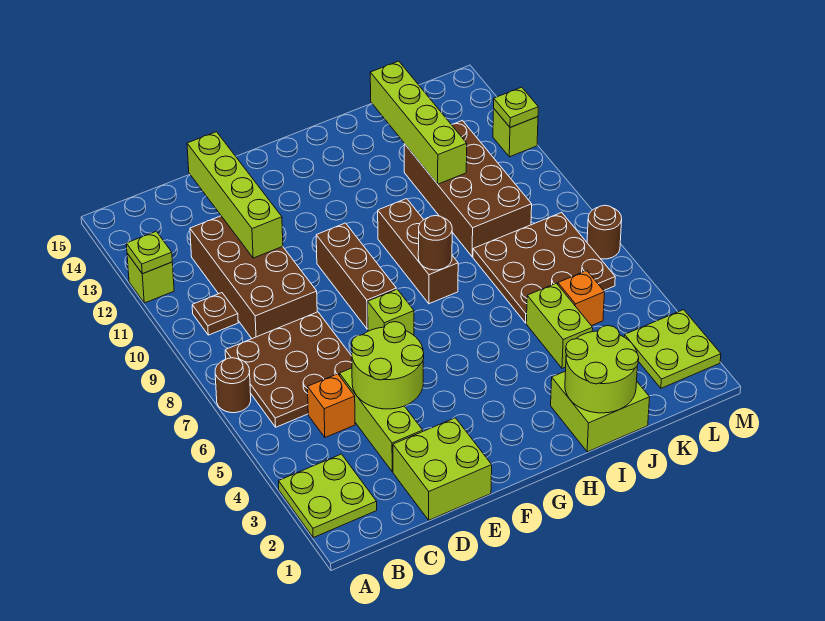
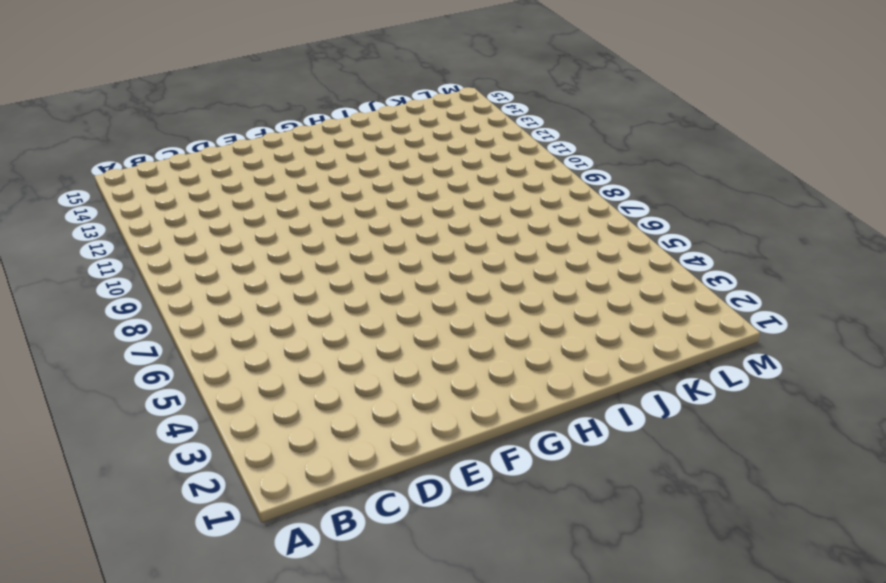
none -> lime 2x2 plate [279,454,377,538]
none -> brown 1x1 round brick [215,358,251,413]
none -> lime 1x1 brick [127,253,174,303]

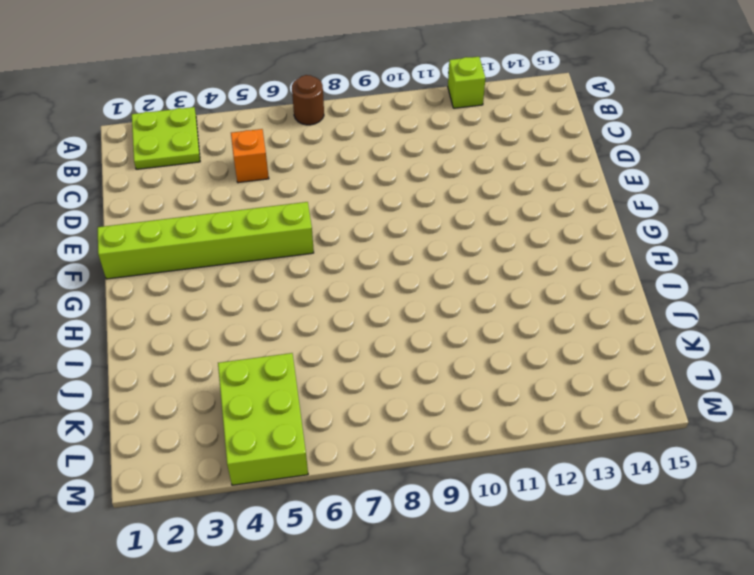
lime 1x6 brick [98,202,314,279] -> none
lime 2x3 brick [218,353,308,485] -> orange 1x1 brick [558,271,605,326]
none -> brown 3x3 plate [225,312,352,427]
none -> brown 1x1 plate [192,293,238,335]
none -> brown 2x4 brick [190,216,317,339]

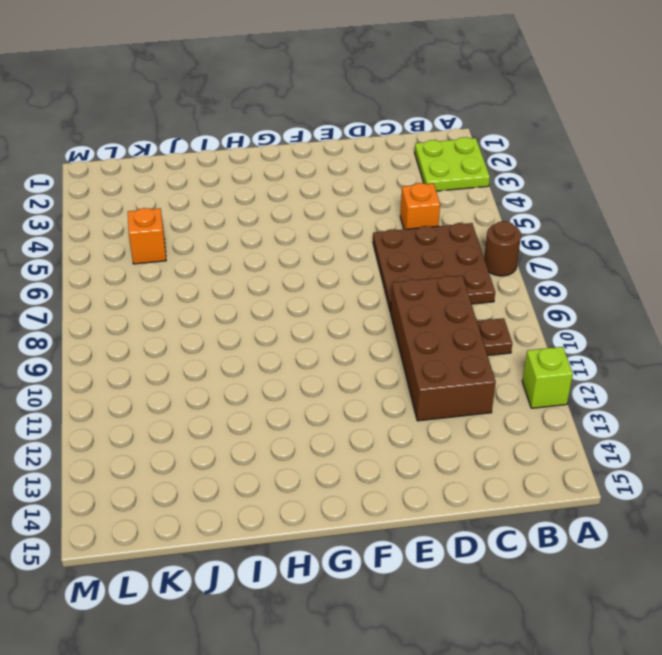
none -> lime 2x2 brick [393,418,492,520]
none -> lime 1x3 brick [339,368,423,472]
none -> lime 1x1 brick [368,289,414,335]

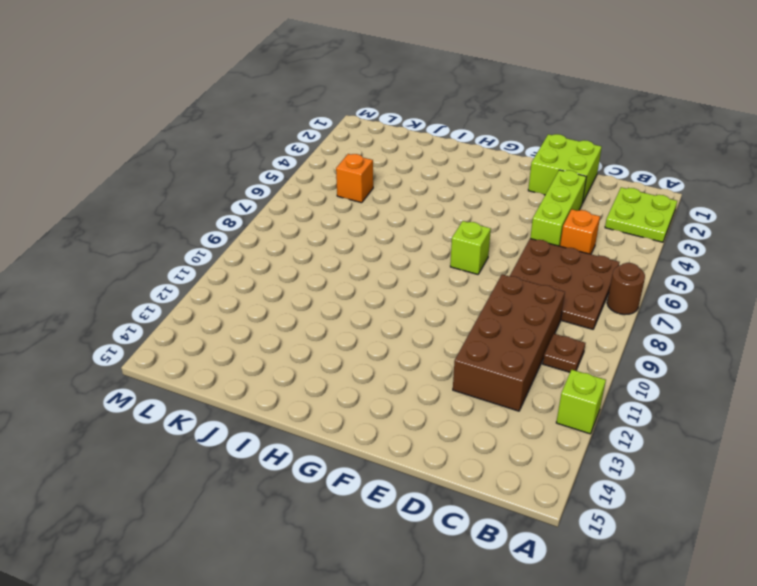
none -> brown 1x3 brick [316,223,396,329]
none -> brown 1x3 brick [378,199,458,304]
none -> lime 2x2 brick [551,371,650,452]

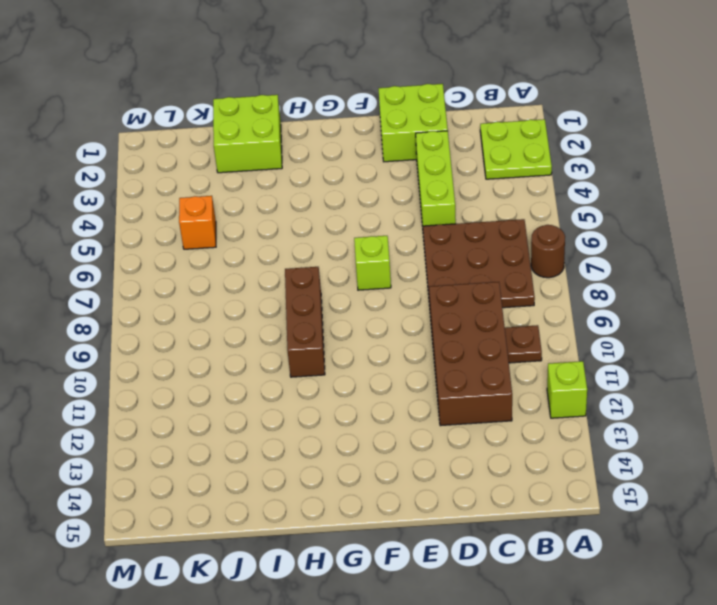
none -> orange 1x1 brick [308,374,355,438]
none -> brown 1x3 brick [316,223,396,329]
none -> lime 1x2 brick [526,283,593,368]

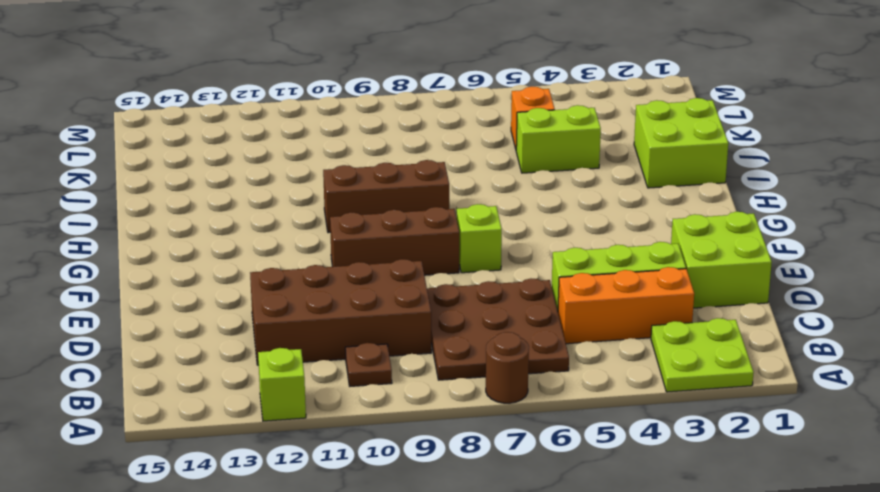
orange 1x3 brick [558,267,694,344] -> orange 1x1 brick [308,374,355,438]
none -> brown 3x3 plate [473,212,615,323]
none -> brown 2x4 brick [404,121,532,257]
none -> lime 2x2 plate [624,310,721,388]

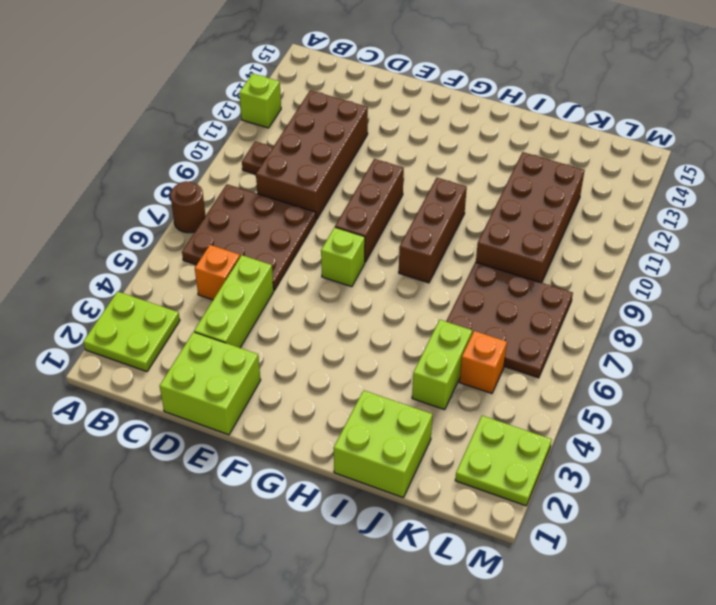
none -> brown 1x1 round brick [587,205,622,259]
none -> lime 1x1 brick [493,109,538,157]
none -> lime 1x1 plate [126,231,172,274]

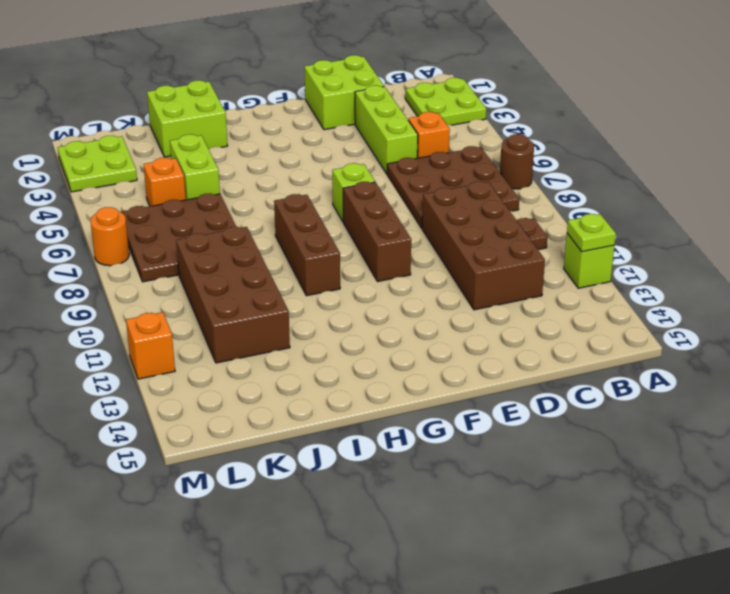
orange 1x1 round brick [91,207,129,266] -> brown 1x1 round brick [587,205,622,259]
orange 1x1 brick [126,312,175,379] -> lime 1x1 brick [493,109,538,157]
none -> lime 2x2 round brick [352,322,424,409]
none -> lime 1x4 brick [187,132,283,258]
none -> brown 1x1 round brick [418,216,452,270]

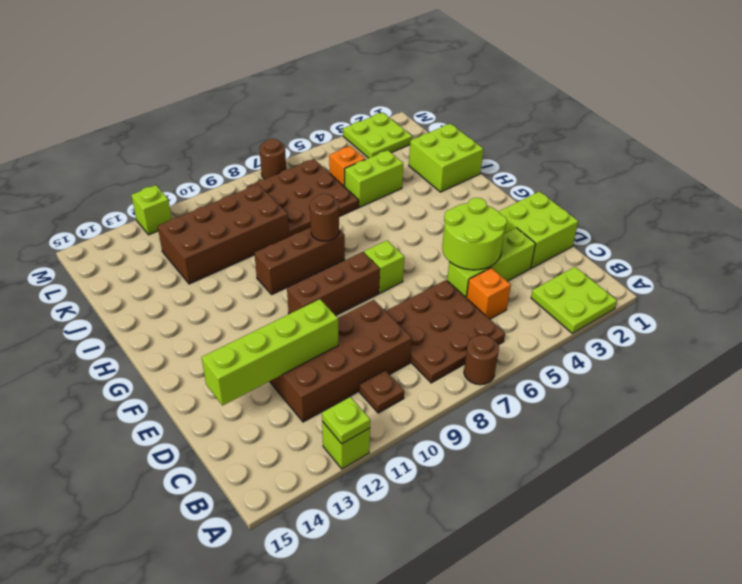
none -> lime 2x2 round brick [565,326,639,413]
none -> lime 1x4 brick [370,61,467,184]
none -> lime 1x1 plate [494,87,538,127]

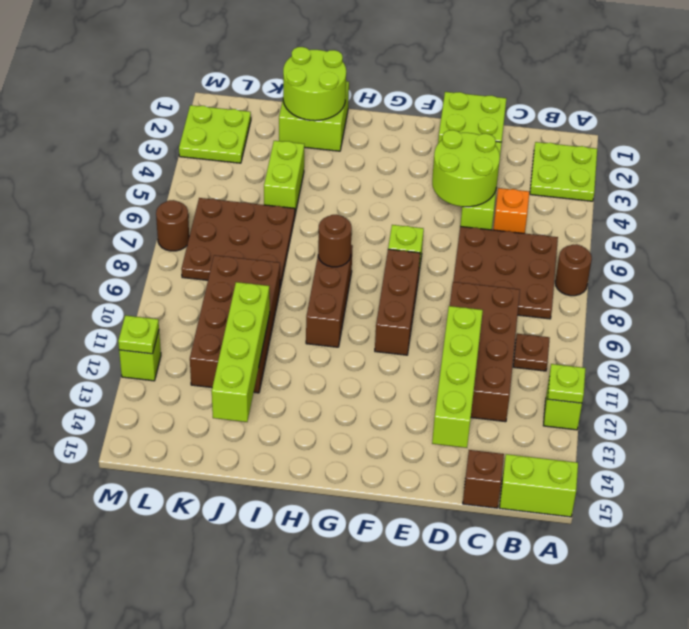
lime 1x2 brick [500,454,578,517] -> none
brown 1x1 brick [463,450,504,508] -> none
none -> orange 1x1 brick [558,271,605,326]

